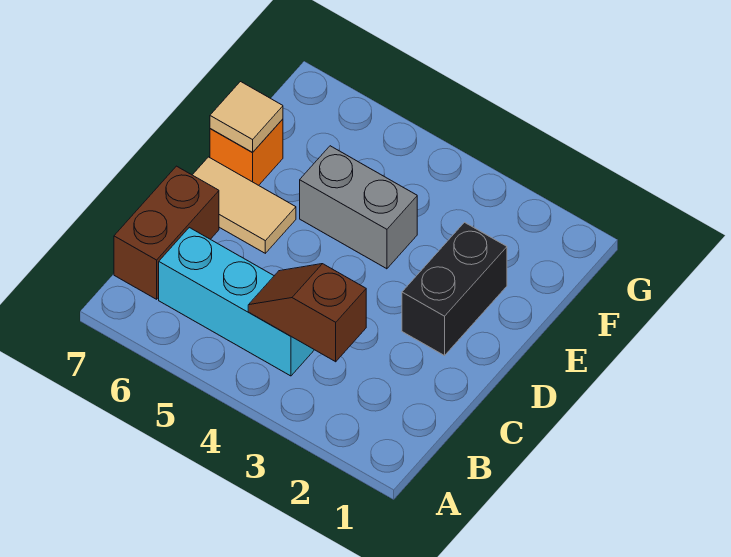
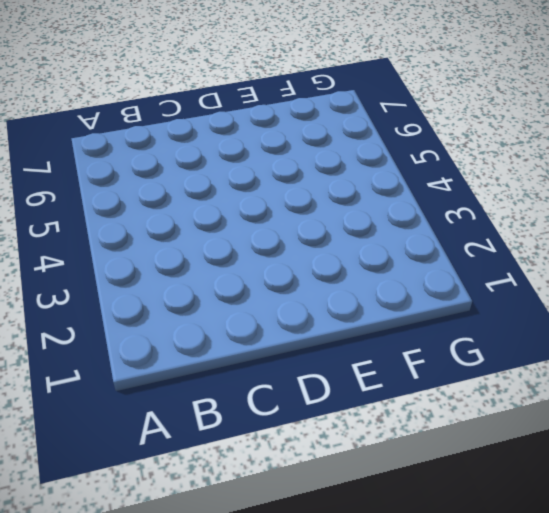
none -> cyan 1x3 brick [159,228,314,376]
none -> brown 1x2 brick [114,166,219,299]

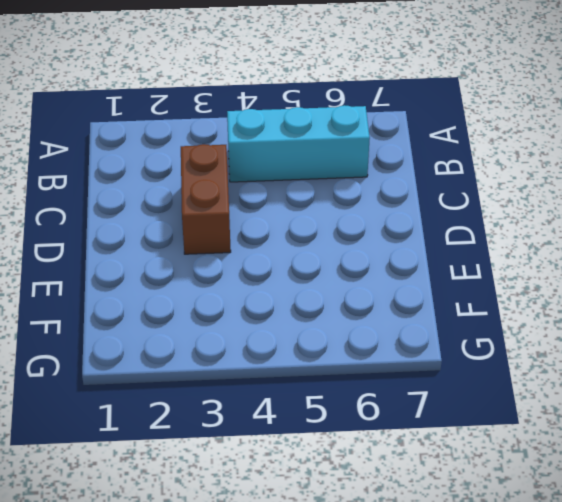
brown 1x2 brick [181,144,231,254] -> brown 1x2 brick moved to [114,166,219,299]
none -> black 1x2 brick [402,223,507,356]
none -> tan 1x2 tile [193,157,296,253]

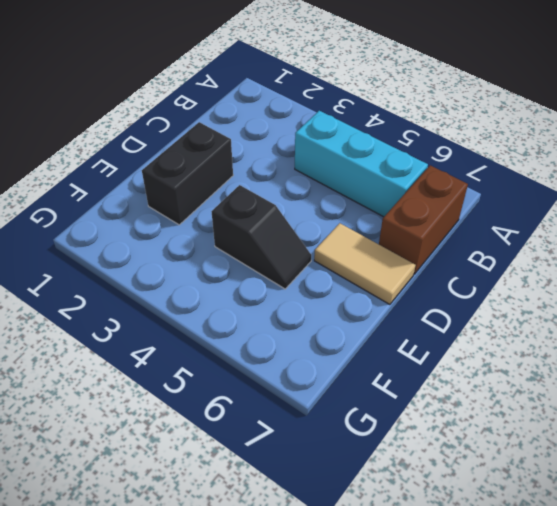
black 1x2 slope [212,185,311,289] -> grey 1x2 brick [300,146,417,269]
none -> orange 1x1 brick [210,119,283,185]
none -> brown 1x2 slope [248,264,366,362]

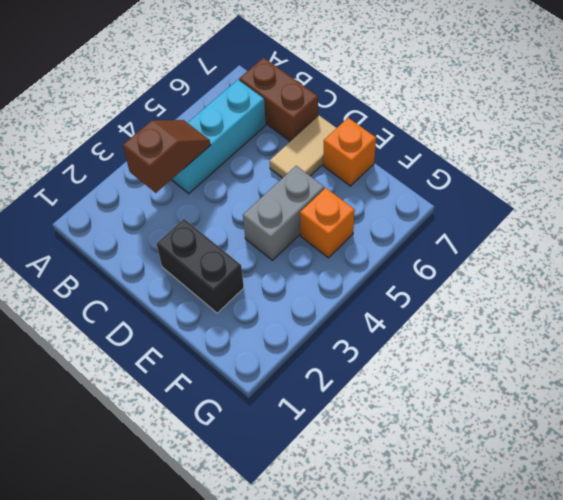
orange 1x1 brick [300,188,355,258] -> none
none -> tan 1x1 tile [210,82,283,152]

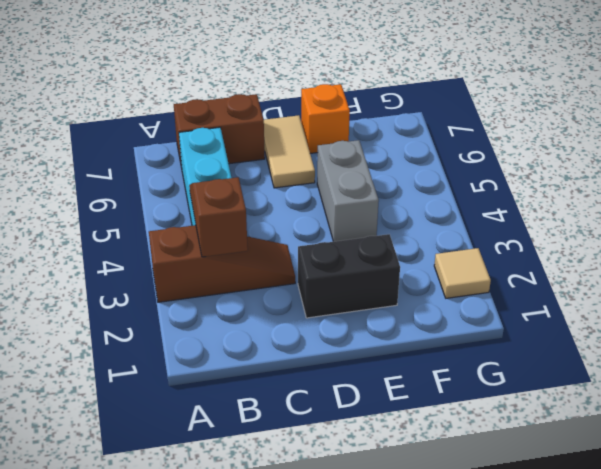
brown 1x3 slope [149,225,295,302] -> none
tan 1x1 tile [434,248,491,298] -> tan 1x1 tile moved to [210,82,283,152]

